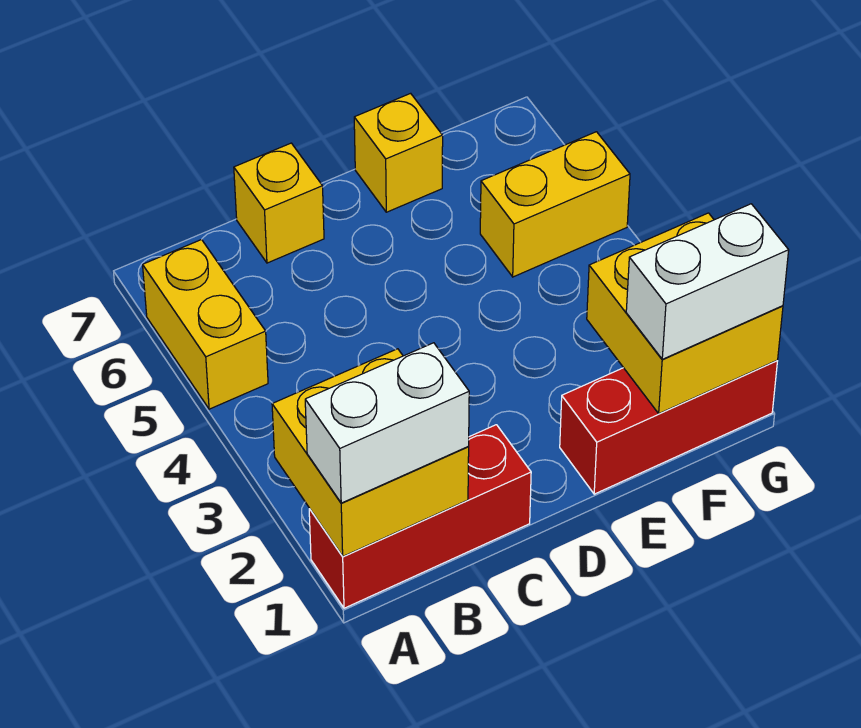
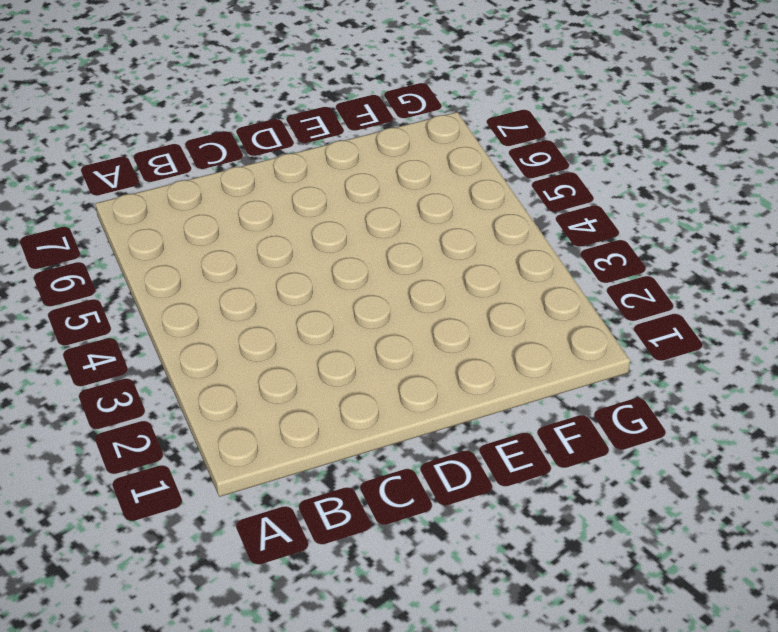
none -> red 1x3 brick [309,425,531,608]
none -> yellow 1x2 brick [143,240,268,409]

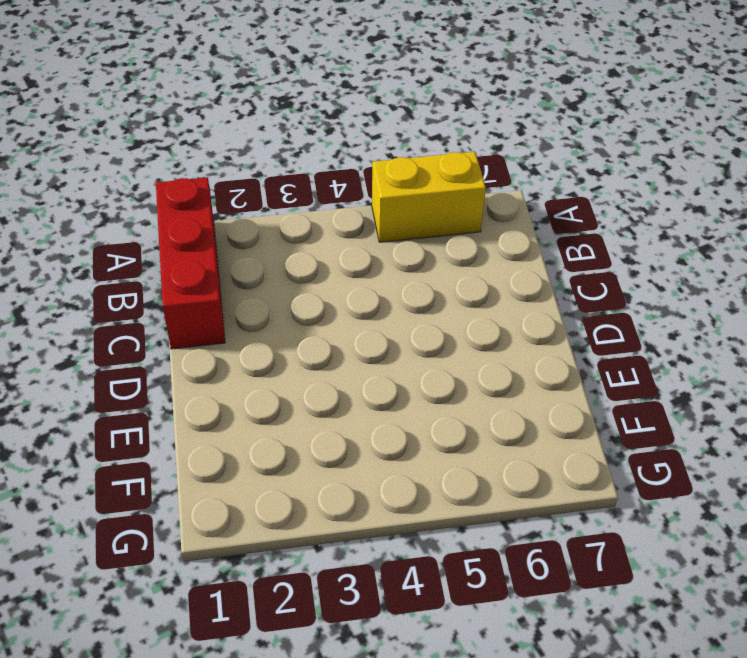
none -> yellow 1x1 brick [234,143,324,263]
none -> red 1x3 brick [560,361,777,494]

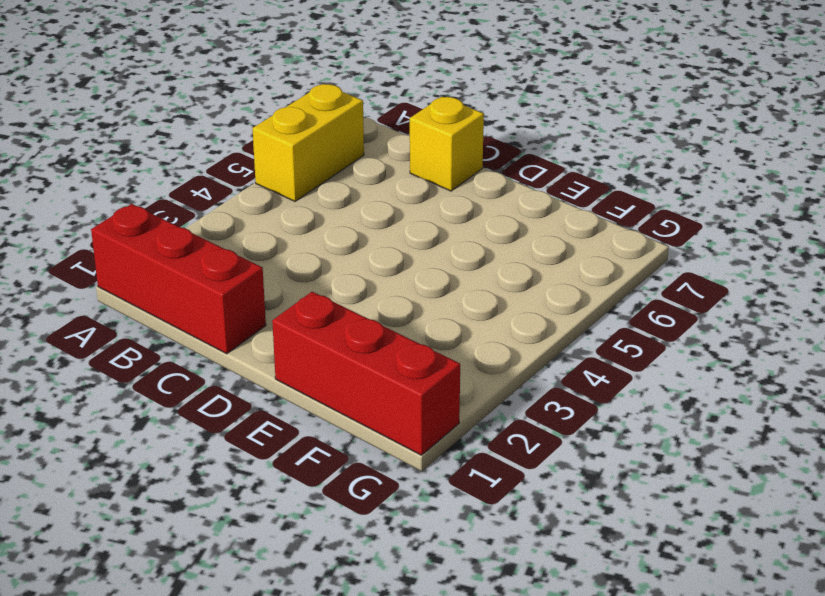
none -> yellow 1x1 brick [354,93,443,212]
none -> yellow 1x2 brick [480,132,630,277]

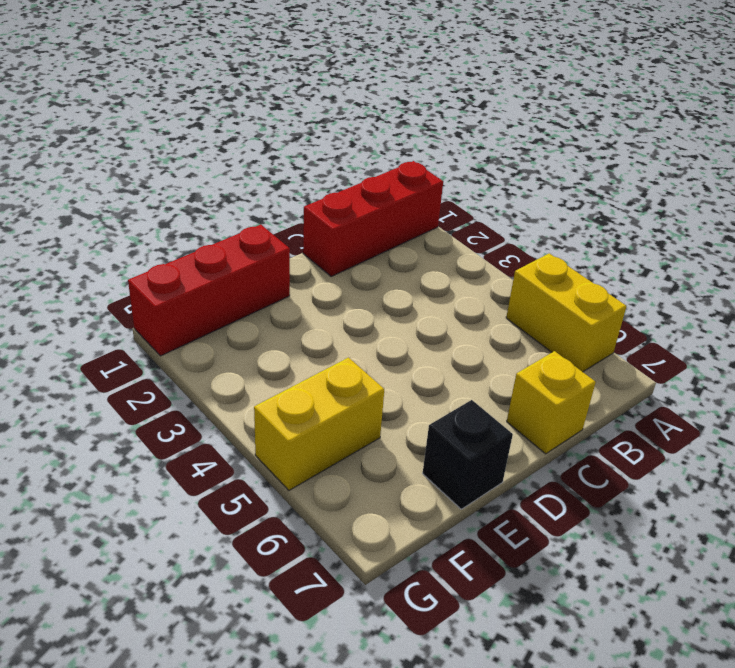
black 1x1 brick [423,400,513,509] -> yellow 1x1 brick [354,93,443,212]
none -> yellow 2x2 brick [272,349,469,556]
none -> yellow 2x2 brick [587,213,783,413]

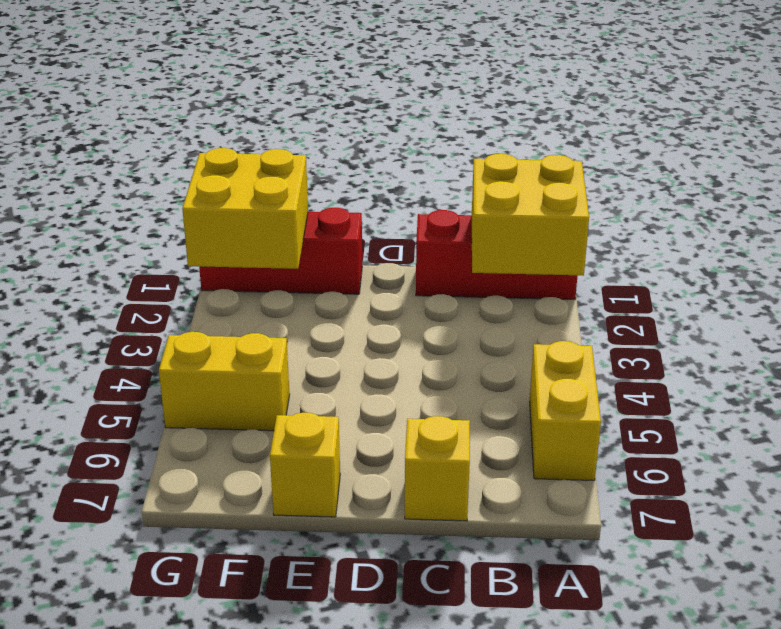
none -> white 1x2 brick [305,343,469,503]
none -> white 1x2 brick [626,204,789,359]

